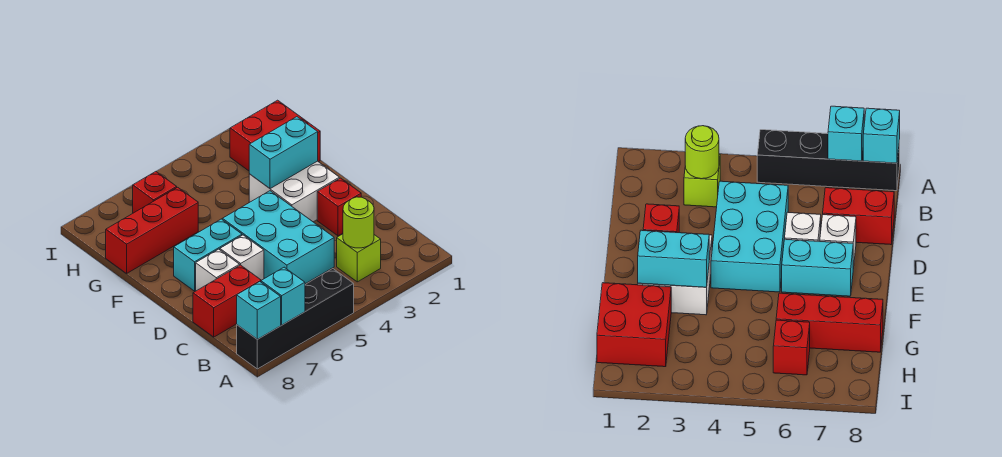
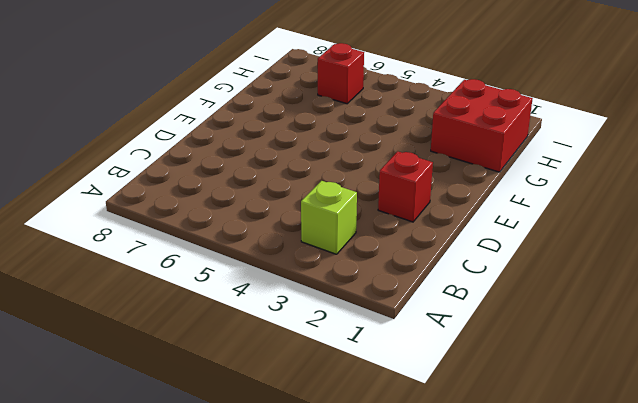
none -> black 1x4 brick [237,269,354,369]
none -> cyan 2x3 brick [222,191,334,284]
none -> red 1x2 brick [193,265,261,337]

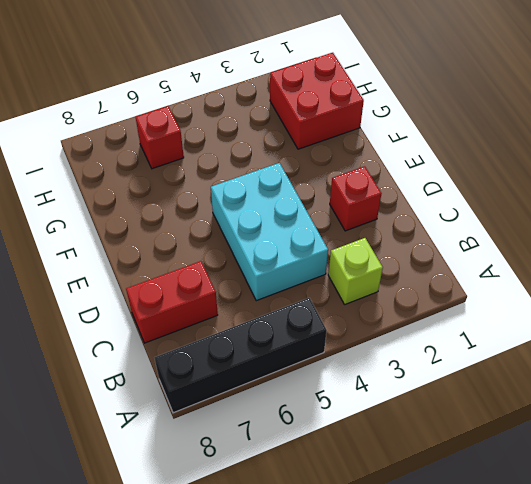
none -> white 1x1 brick [220,235,264,280]
none -> white 1x1 brick [196,249,240,291]
none -> white 2x2 brick [249,161,339,222]

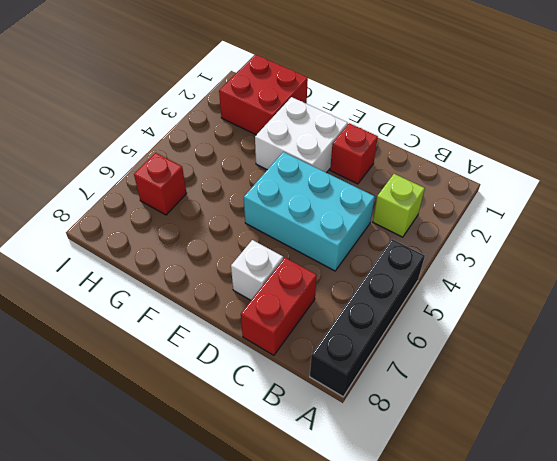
none -> white 1x1 brick [220,235,264,280]
none -> cyan 1x2 brick [174,219,242,291]
none -> red 1x3 brick [106,187,198,273]

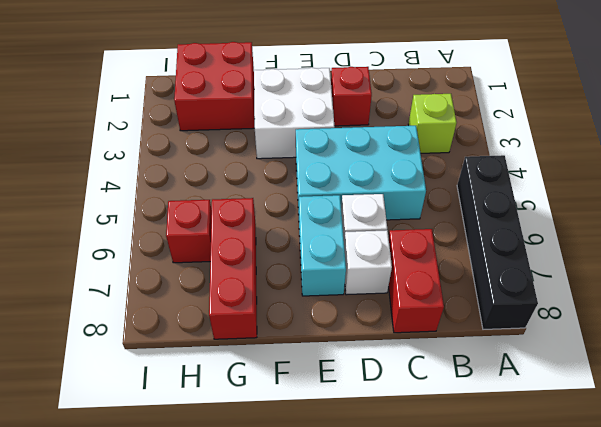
none -> cyan 1x1 brick [261,267,305,325]
none -> cyan 1x1 brick [237,281,281,339]
none -> lime 1x1 round brick [343,197,374,248]

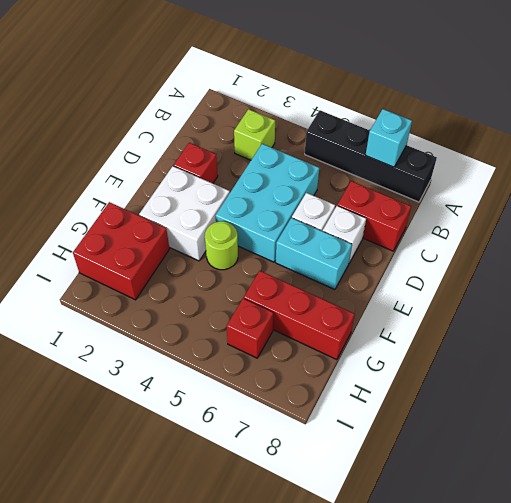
lime 1x1 round brick [205,221,238,270] -> lime 1x1 round brick moved to [343,197,374,248]
none -> cyan 1x1 brick [237,281,281,339]
none -> cyan 1x2 brick [249,117,318,189]

